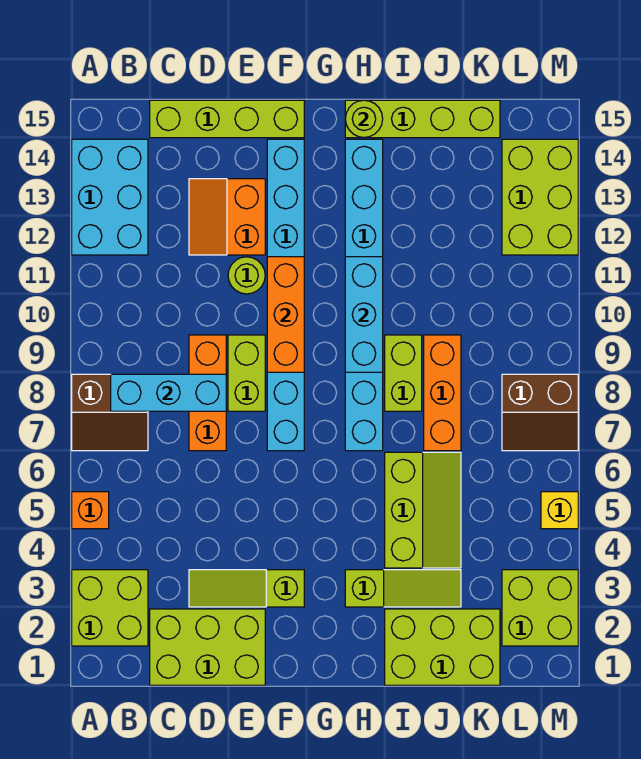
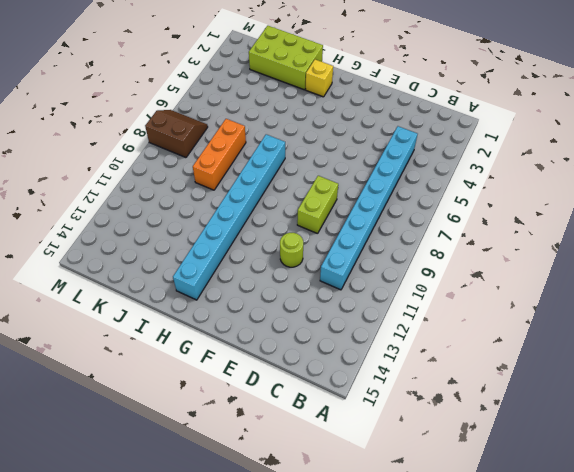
cyan 1x8 brick [320,126,417,290] -> cyan 1x8 brick moved to [267,139,304,451]
yellow 1x1 brick [306,59,333,97] -> yellow 1x1 brick moved to [541,492,578,529]
none -> lime 2x2 brick [72,570,148,646]
none -> orange 1x1 brick [72,492,109,529]
none -> brown 2x2 slope [72,374,148,451]

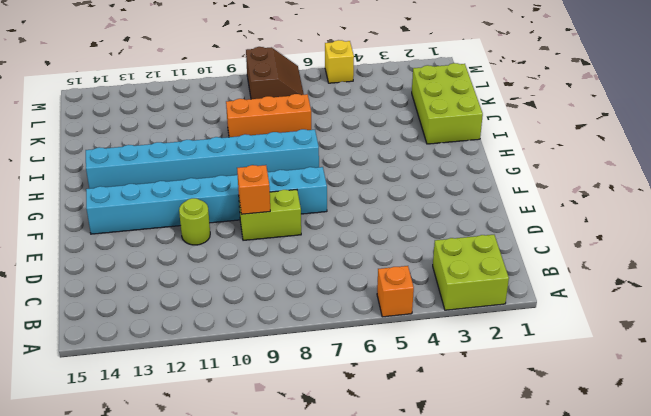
orange 1x1 brick [237,165,270,214] -> none
none -> brown 2x2 slope [72,374,148,451]
none -> cyan 2x3 brick [72,139,148,255]
none -> lime 2x3 brick [150,609,265,685]

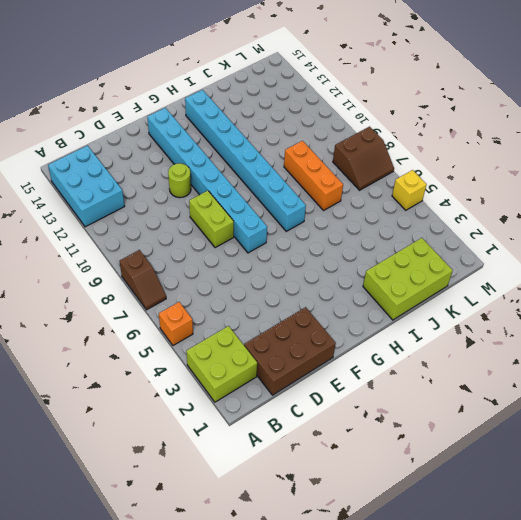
brown 1x2 slope [119,250,166,310] -> brown 2x2 slope [72,374,148,451]
brown 2x3 brick [244,307,336,395] -> lime 2x3 brick [150,609,265,685]
none -> lime 1x4 brick [150,100,304,138]
none -> lime 1x3 slope [189,570,304,607]
none -> orange 1x3 brick [189,335,226,451]

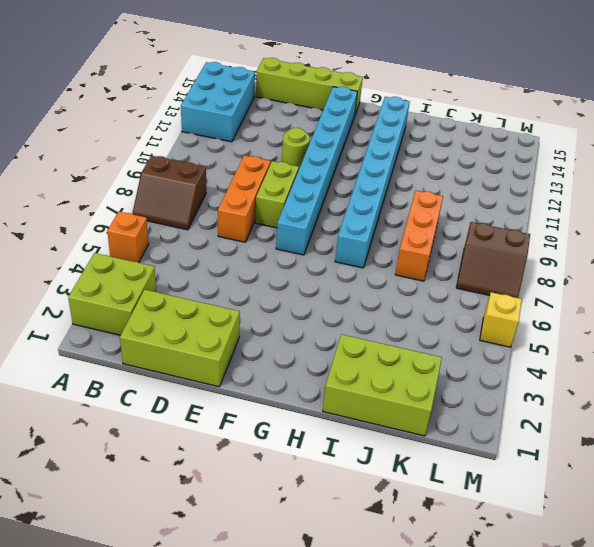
none -> lime 1x3 slope [189,570,304,607]
none -> orange 2x2 slope [189,179,265,255]
none -> lime 1x3 slope [345,570,461,607]

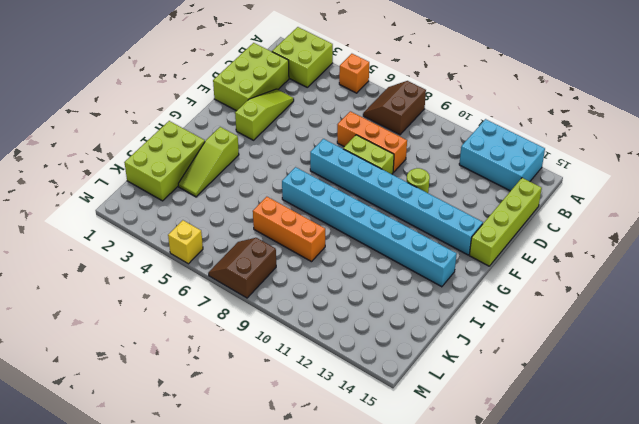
none -> orange 2x2 slope [189,179,265,255]
none -> lime 1x4 brick [345,100,500,138]
none -> lime 2x3 slope [385,452,461,568]

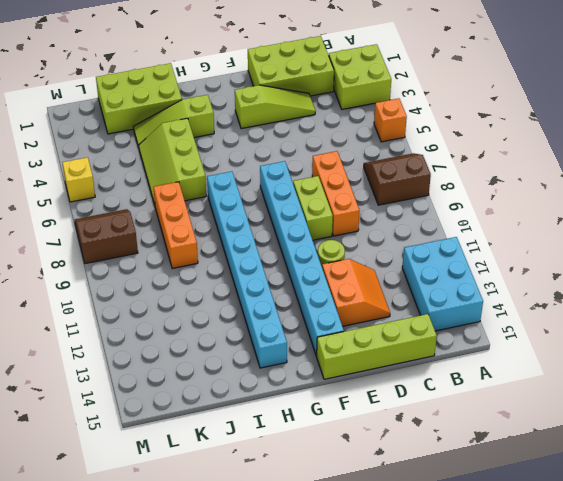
none -> lime 1x4 brick [345,100,500,138]
none -> lime 1x2 brick [385,335,422,411]
none -> lime 2x2 brick [502,570,578,646]

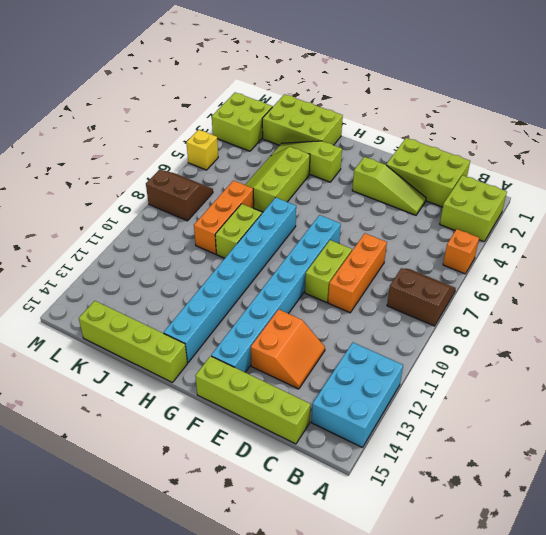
none -> lime 1x1 round brick [228,257,265,294]
none -> lime 2x3 brick [502,139,578,255]
none -> cyan 1x3 brick [111,374,226,411]

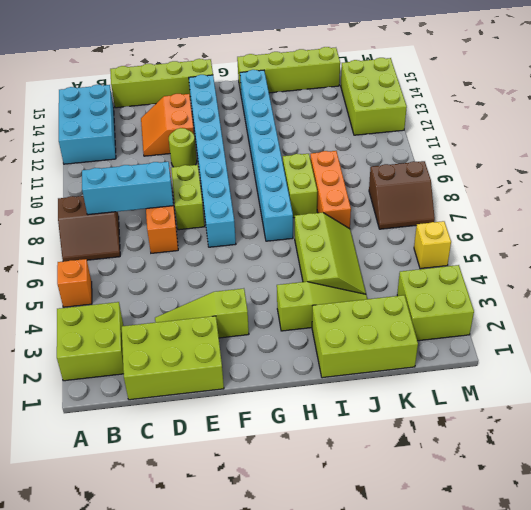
none -> orange 1x3 brick [267,257,304,372]
none -> cyan 1x3 brick [345,257,383,372]
none -> lime 1x1 round brick [345,100,383,138]

